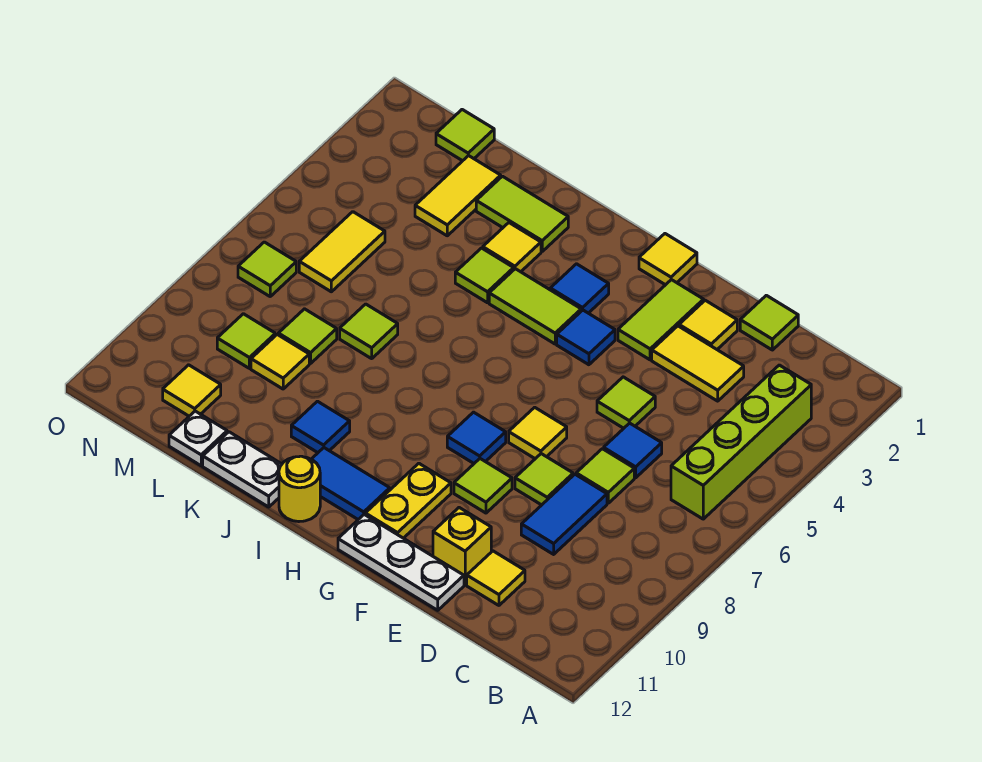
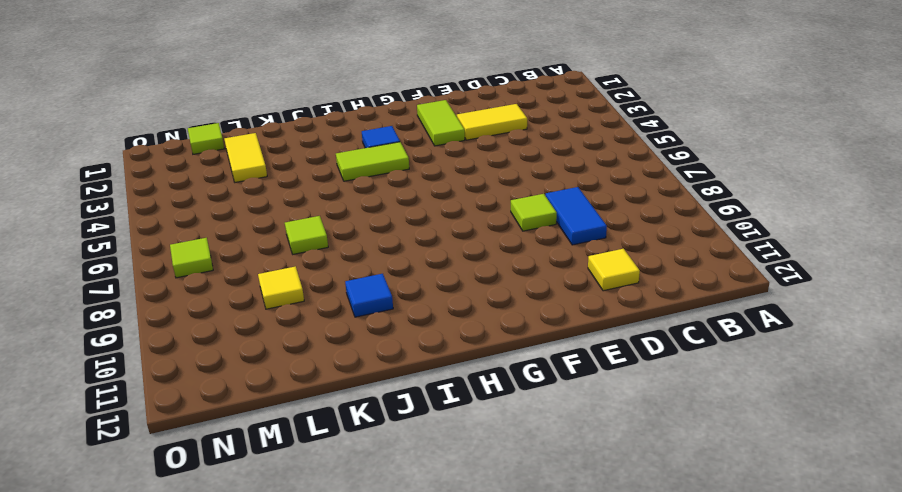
none -> lime 1x4 brick [671,365,811,519]
none -> lime 1x1 tile [740,295,798,350]
none -> blue 1x1 tile [604,423,662,478]
none -> lime 1x1 tile [576,449,634,503]

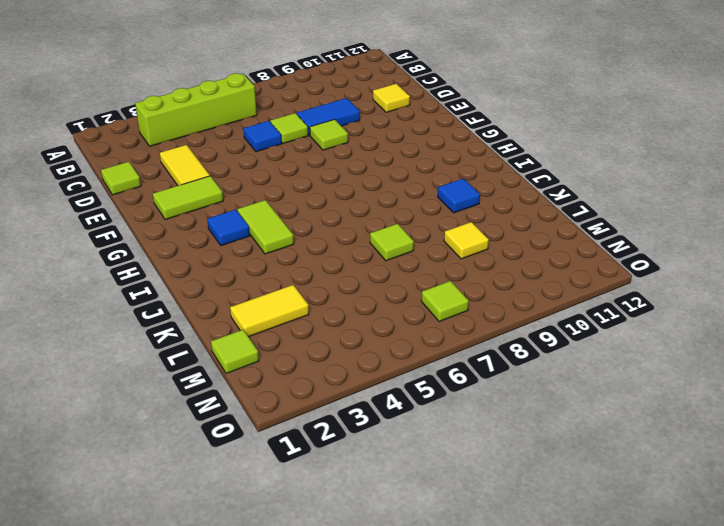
none -> yellow 1x1 tile [679,300,737,349]
none -> lime 1x1 tile [597,377,655,428]
none -> yellow 1x1 brick [433,508,491,585]
none -> white 1x3 plate [338,515,464,610]

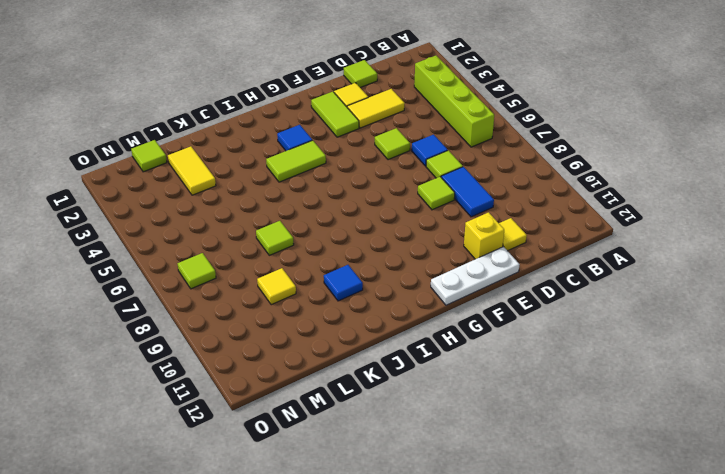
none -> yellow 1x1 tile [509,407,567,459]
none -> lime 1x1 tile [454,459,512,513]
none -> yellow 1x1 tile [639,234,697,285]
none -> blue 1x1 tile [557,310,615,365]

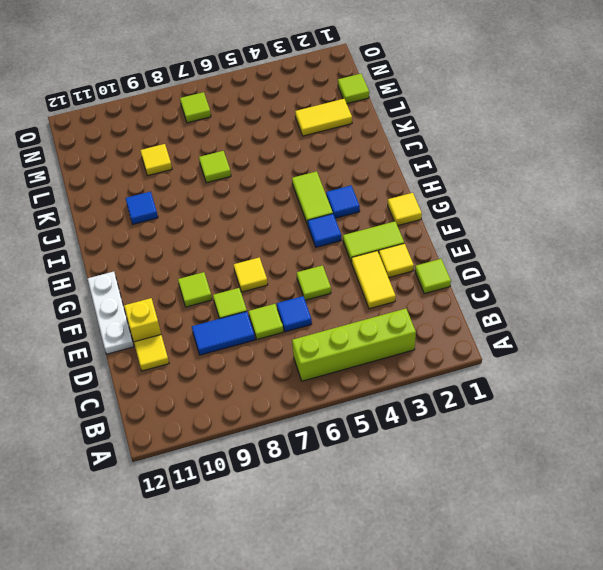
none -> blue 1x1 tile [447,412,506,463]
none -> yellow 1x2 plate [365,463,451,538]
none -> blue 1x2 tile [311,448,390,519]
none -> yellow 1x1 round brick [279,456,320,522]

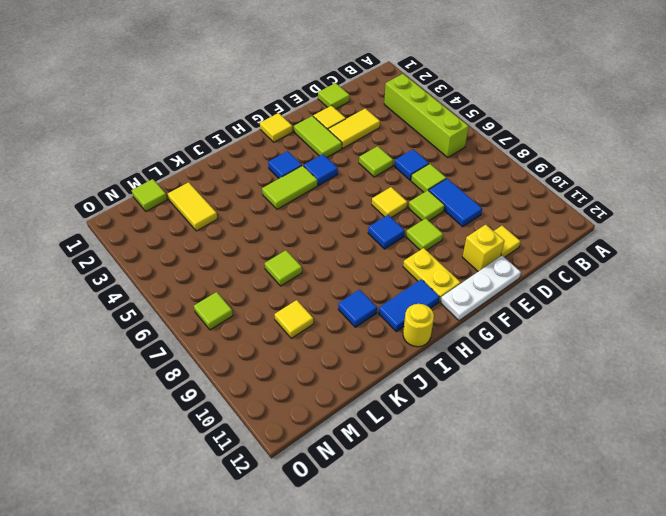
none -> lime 1x2 tile [476,176,568,251]
none -> yellow 1x1 tile [483,223,541,272]
none -> lime 1x1 tile [455,248,514,303]
none -> white 1x2 plate [203,432,282,507]

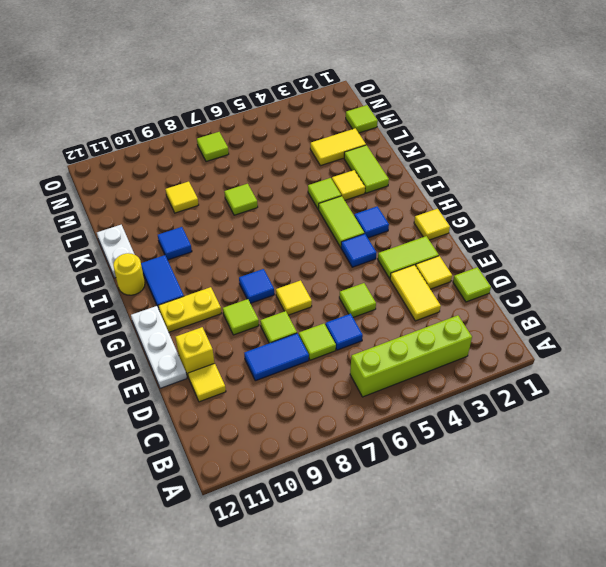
none -> lime 1x1 tile [278,309,337,364]
none -> white 1x1 plate [169,411,227,466]
none -> yellow 1x2 tile [299,212,385,292]
none -> lime 1x1 tile [217,314,275,368]

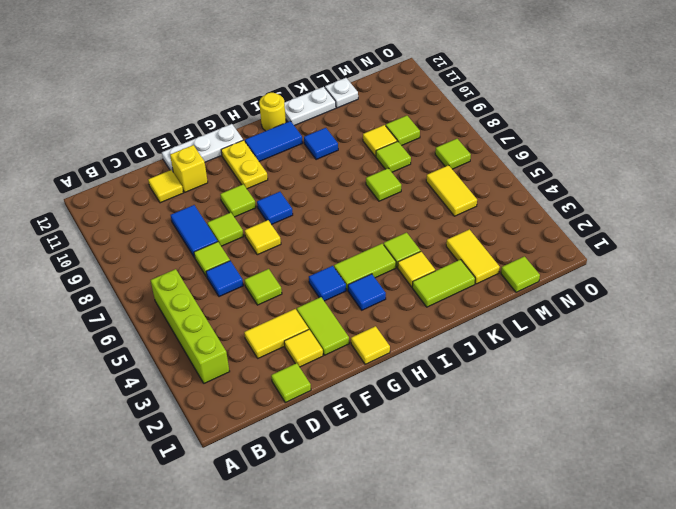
none -> yellow 1x1 tile [163,365,221,416]

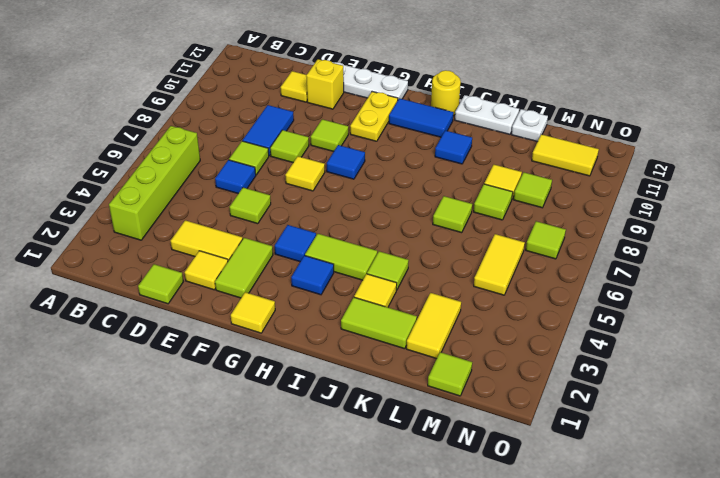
yellow 1x2 tile [532,134,599,176] -> yellow 1x1 tile [163,365,221,416]

